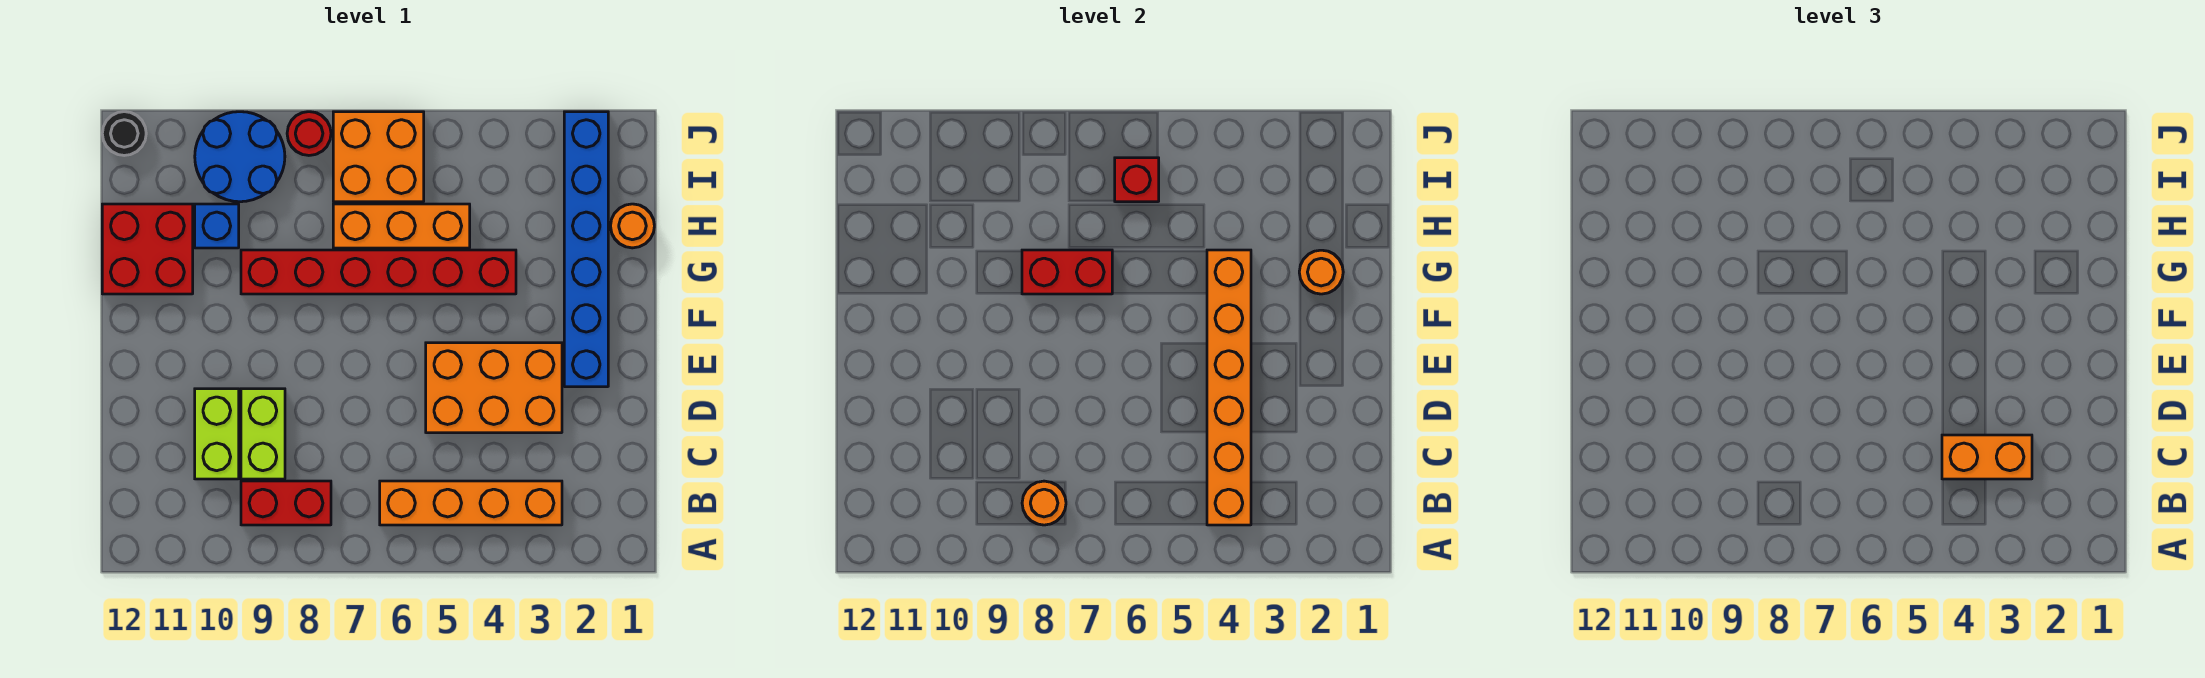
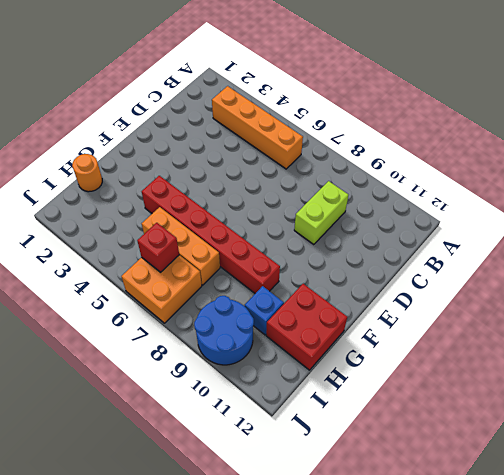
none -> red 1x2 brick [241,481,331,525]
none -> lime 1x2 brick [195,389,239,479]
none -> orange 2x3 brick [426,343,562,433]

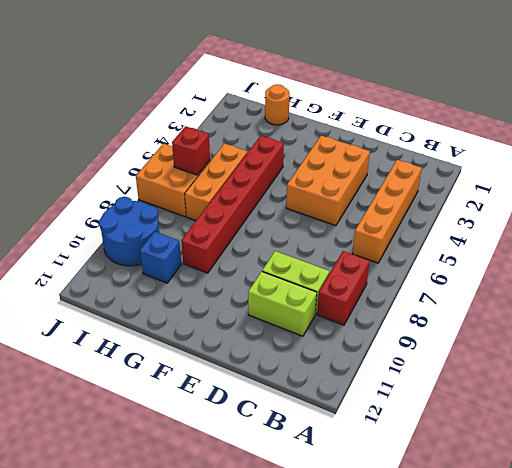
none -> blue 1x6 brick [564,112,608,387]
none -> red 2x2 brick [102,204,193,294]
none -> red 1x1 round brick [287,112,331,155]

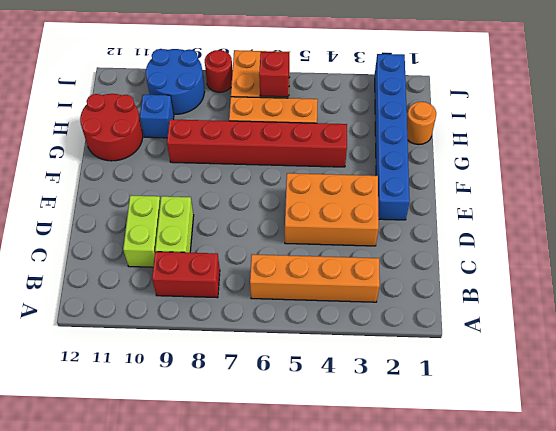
red 2x2 round brick [80,94,143,161] -> red 2x2 brick [102,204,193,294]
none -> black 1x1 round brick [102,112,146,156]
none -> orange 1x6 brick [1207,250,1251,525]
none -> orange 1x1 round brick [1022,481,1066,525]

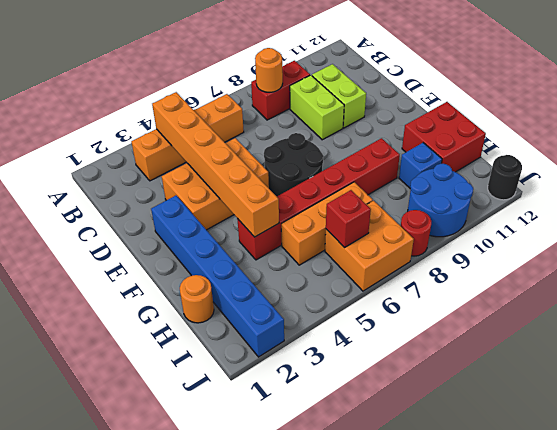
black 2x2 round brick [264,133,323,196] -> none
none -> orange 1x1 round brick [1299,250,1343,294]
none -> red 1x2 brick [1022,250,1112,294]
none -> orange 1x2 brick [1942,435,2032,479]

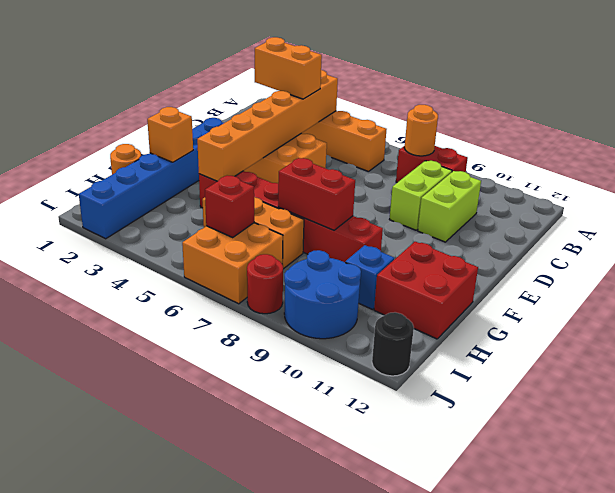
orange 1x1 brick [147,107,193,162] -> orange 1x1 round brick [1299,250,1343,294]

